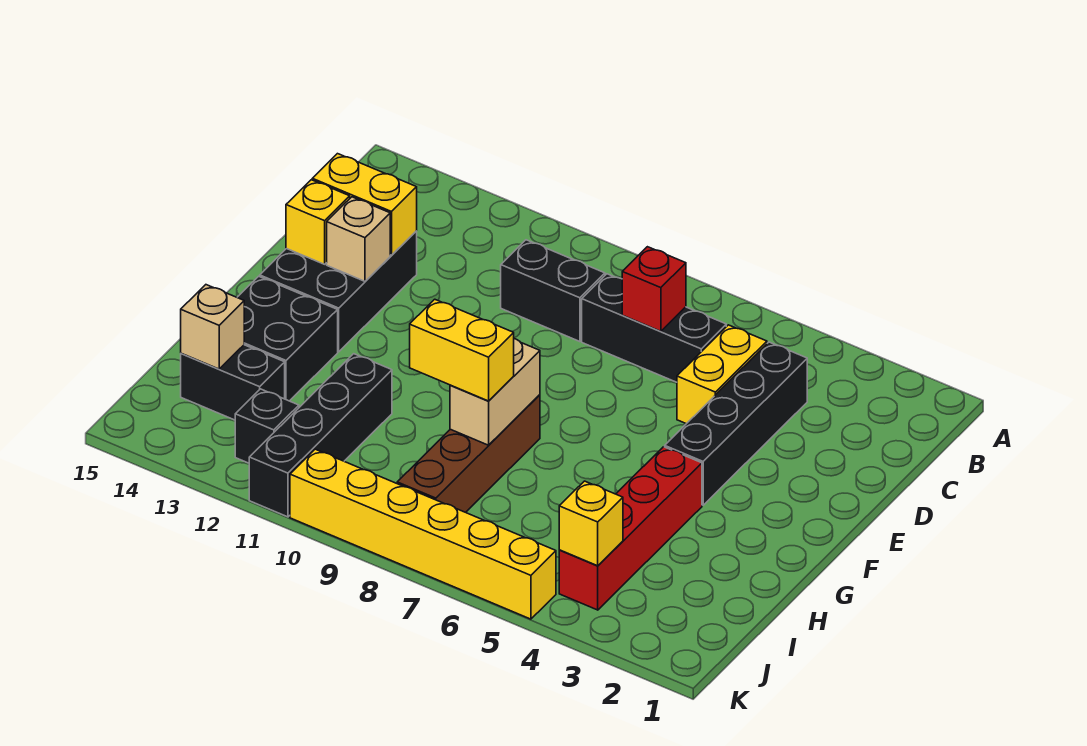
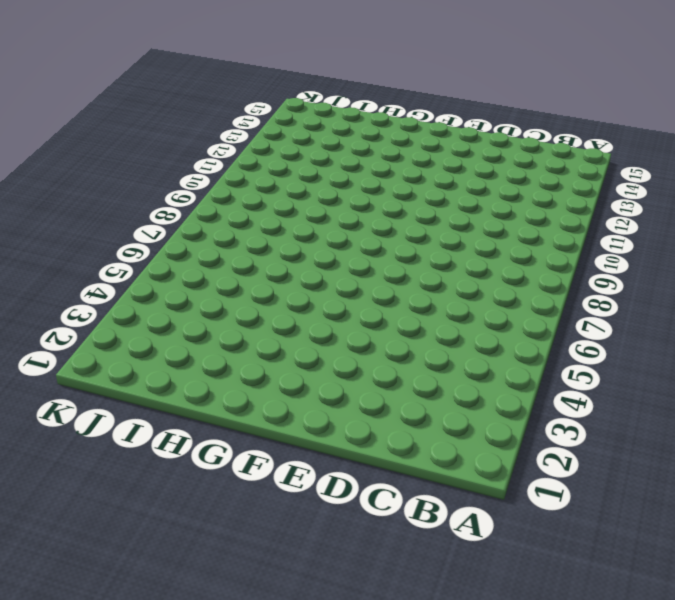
none -> black 1x4 brick [665,342,807,505]
none -> yellow 1x2 brick [677,325,767,424]
none -> black 1x3 brick [582,274,726,382]

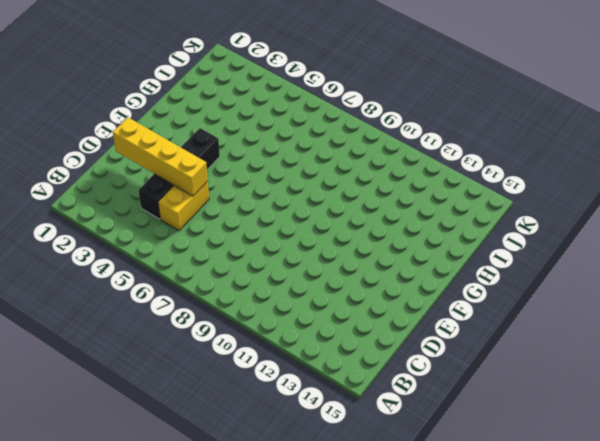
yellow 1x4 brick [113,118,208,196] -> none
none -> black 1x3 brick [582,274,726,382]
none -> black 1x2 brick [501,240,605,342]
none -> black 2x3 brick [260,231,417,352]

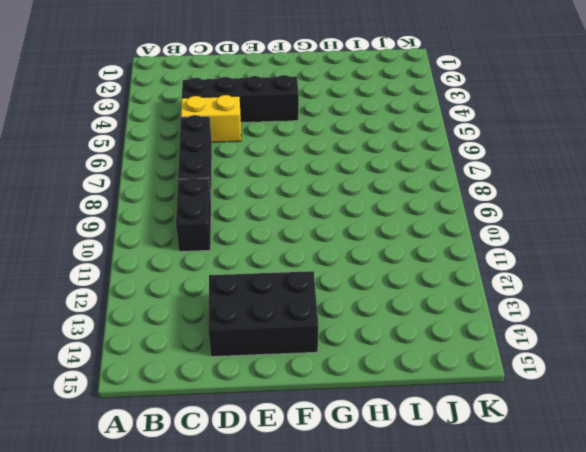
none -> red 1x4 brick [559,447,702,610]
none -> brown 1x4 brick [397,395,540,512]
none -> black 2x2 brick [237,276,338,401]

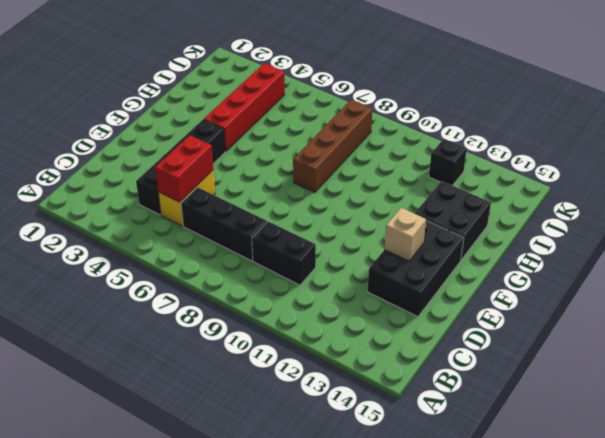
red 1x2 brick [155,135,213,202] -> none
none -> black 1x4 brick [249,354,392,517]
none -> black 1x2 brick [181,345,285,420]
none -> yellow 1x6 brick [290,449,556,619]

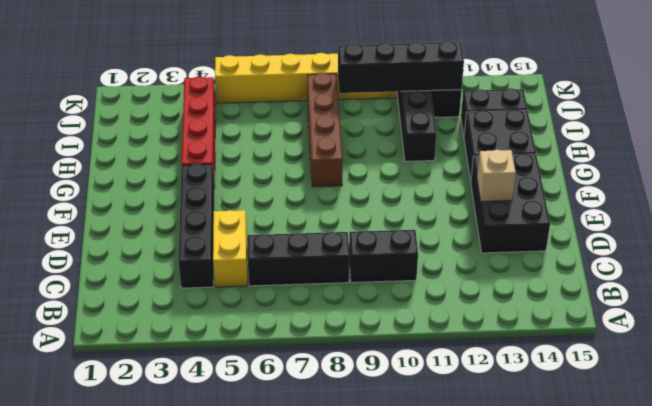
black 1x4 brick [338,41,464,93] -> none
none -> red 1x1 brick [622,247,686,332]
none -> yellow 1x2 brick [312,154,417,255]
none -> yellow 1x1 brick [286,180,350,264]

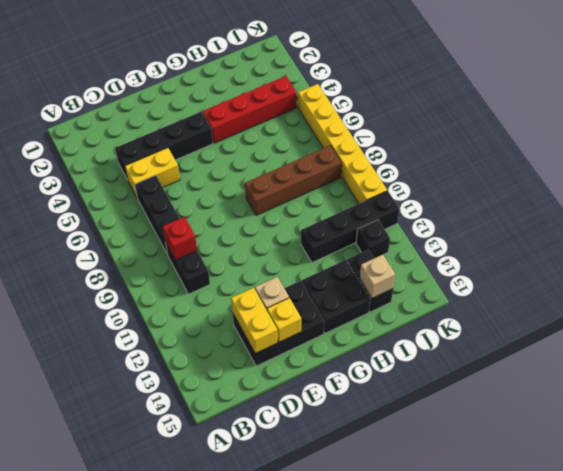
red 1x1 brick [163,217,197,260] -> red 1x1 brick moved to [622,247,686,332]
none -> tan 1x2 brick [450,339,540,445]
none -> yellow 1x1 brick [559,481,623,566]
none -> yellow 1x2 brick [410,299,514,401]

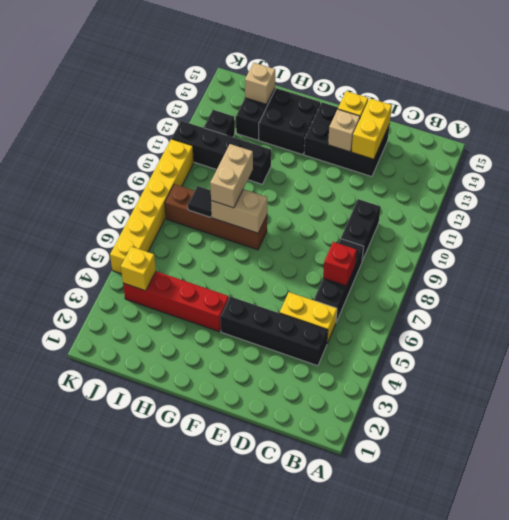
tan 1x2 brick [210,144,253,208] -> yellow 1x2 brick [410,299,514,401]
black 1x1 tile [188,186,212,217] -> none

